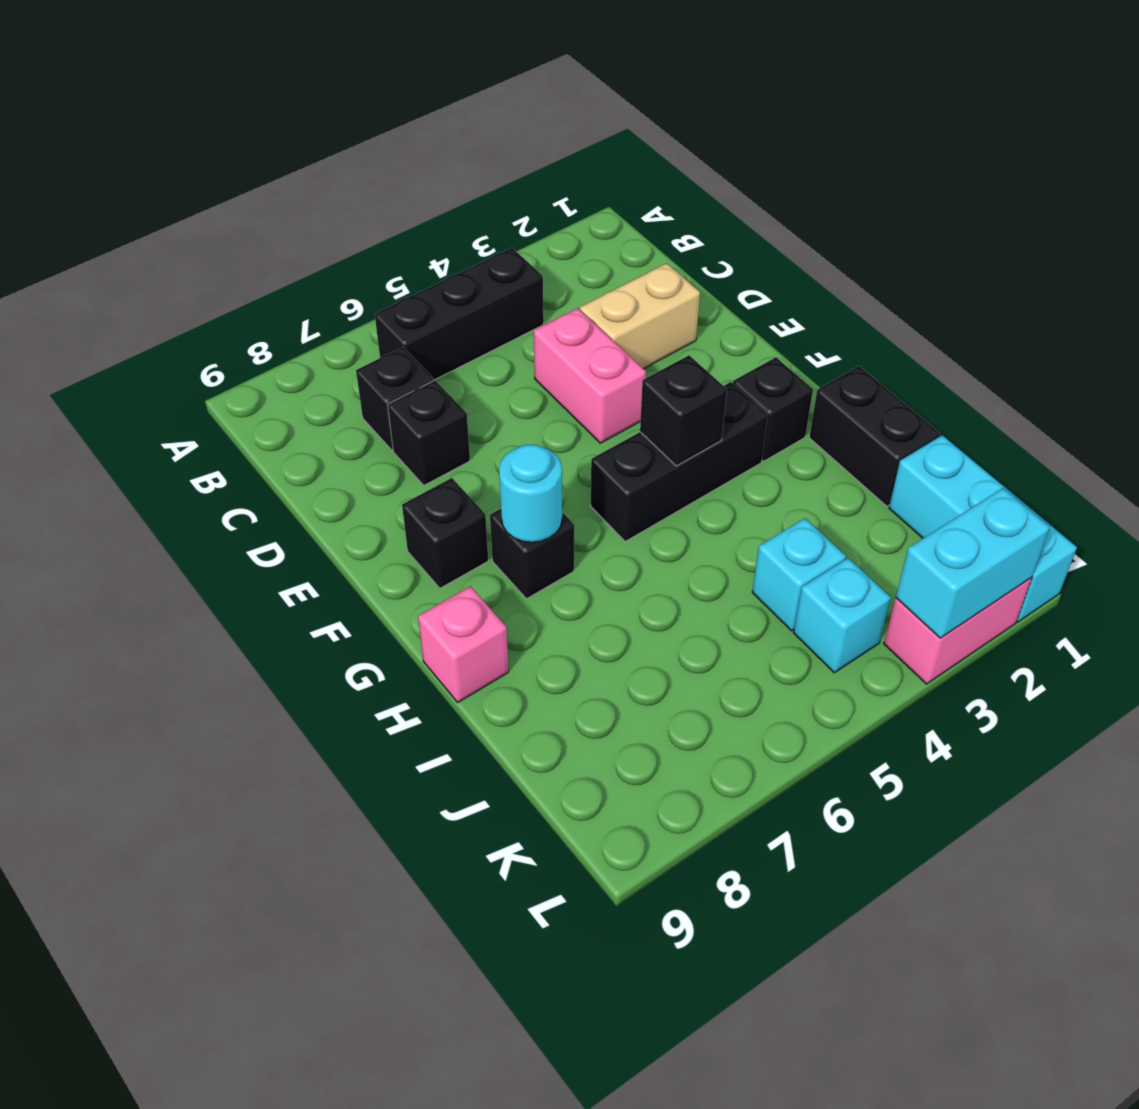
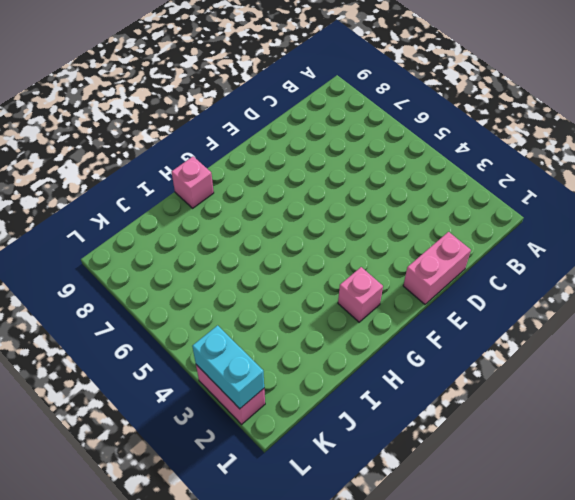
pink 1x2 brick [403,232,471,304] -> pink 1x2 brick moved to [534,308,646,443]
pink 1x1 brick [338,267,383,322] -> black 1x1 brick [733,357,813,461]
none -> black 1x3 brick [375,248,544,380]
none -> black 1x1 brick [356,347,434,450]
none -> tan 1x2 brick [580,263,700,369]

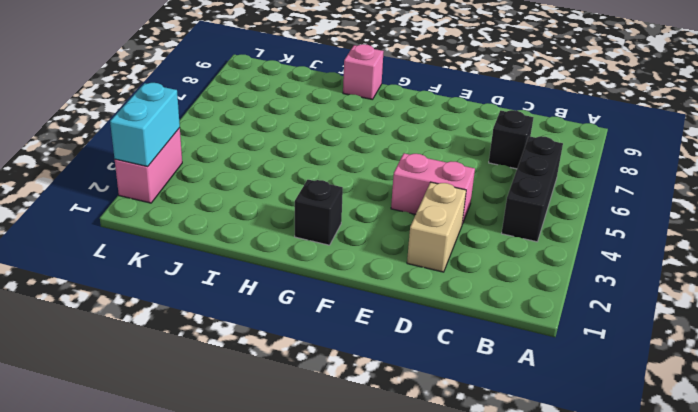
none -> black 1x1 brick [388,380,470,485]
none -> black 1x1 brick [402,478,488,588]
none -> black 1x3 brick [591,382,768,541]

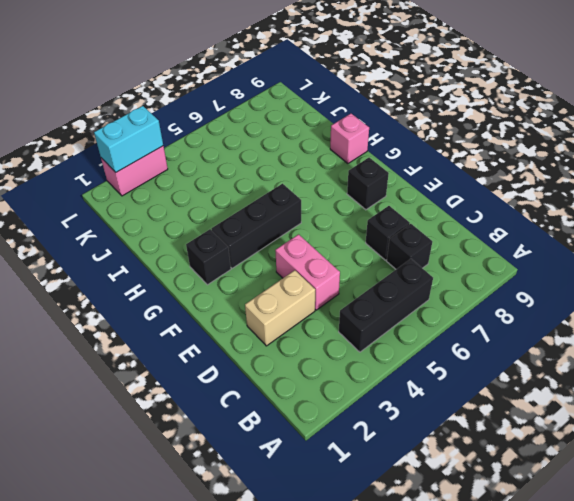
none -> black 1x1 brick [490,509,574,599]
none -> black 1x2 brick [809,366,940,506]
none -> cyan 1x3 brick [889,435,1077,622]

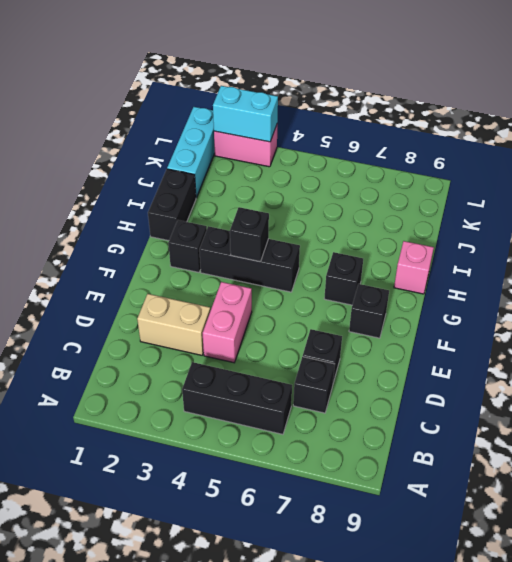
none -> cyan 1x1 brick [752,518,846,631]
none -> cyan 1x1 brick [794,558,891,673]
none -> cyan 1x1 round brick [499,444,562,542]

